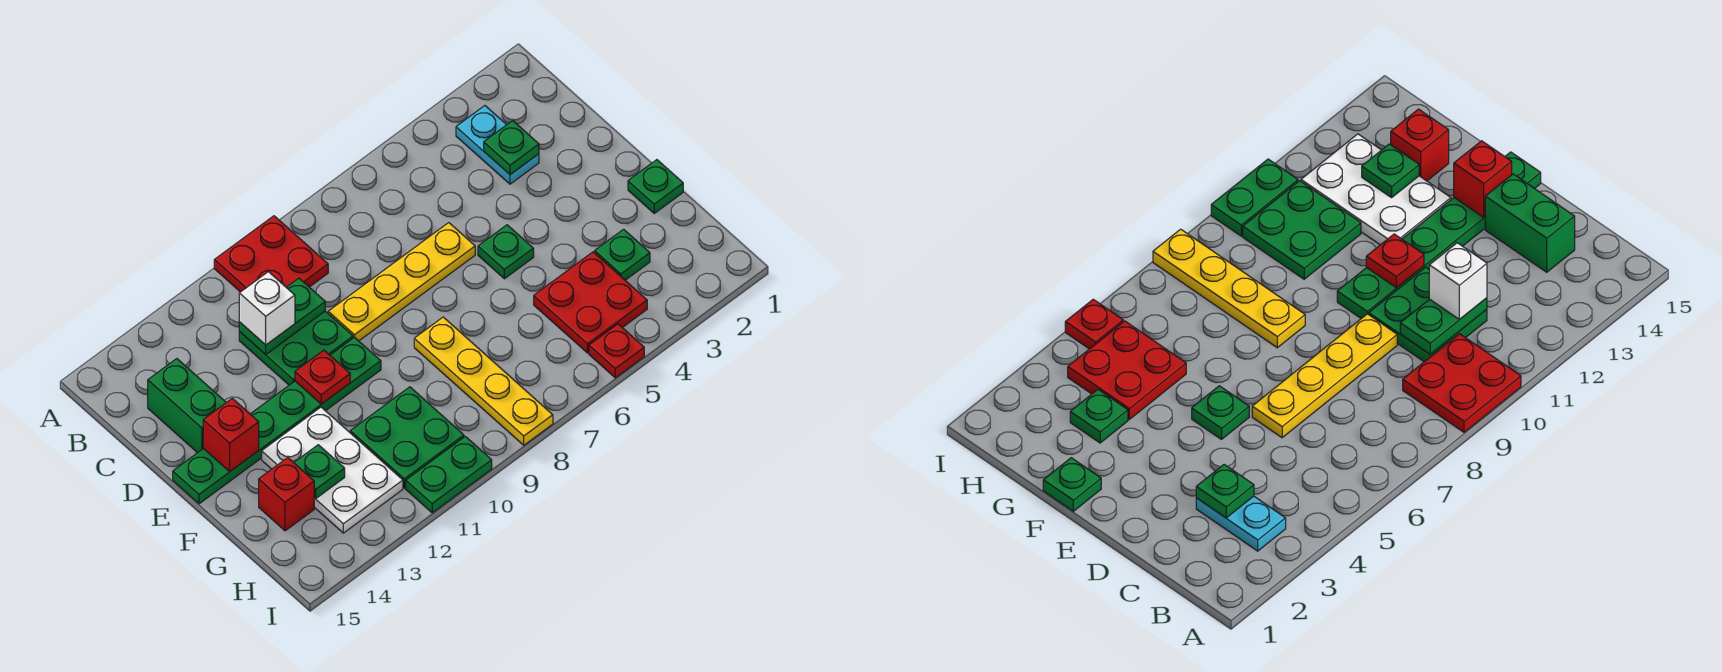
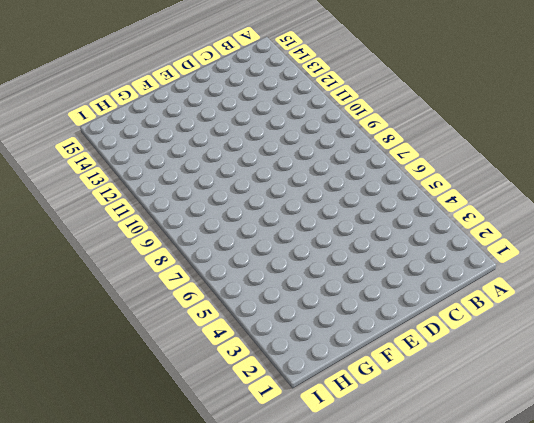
none -> red 2x2 plate [214,216,328,292]
none -> cyan 1x2 plate [456,106,539,184]
none -> green 2x2 plate [239,311,353,385]

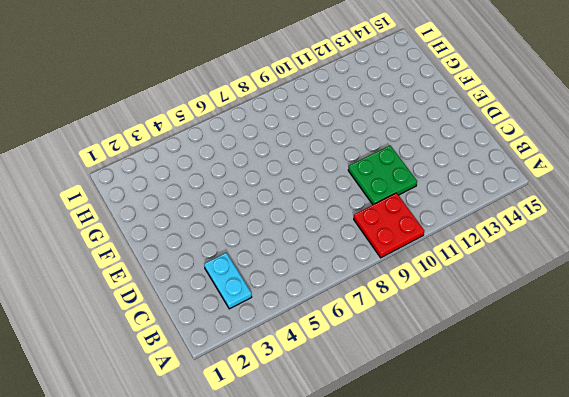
none -> green 1x2 brick [148,359,226,453]
none -> yellow 1x4 plate [328,223,475,341]
none -> green 1x1 plate [478,225,534,279]

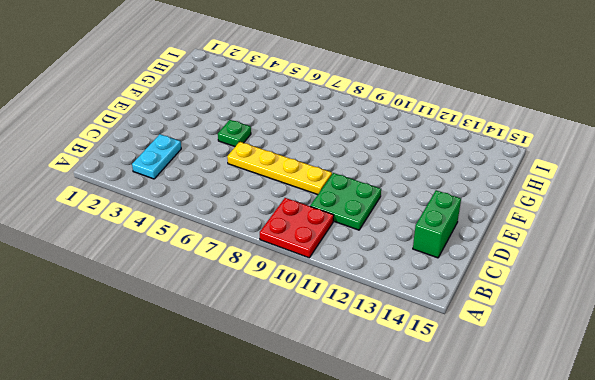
none -> green 1x6 plate [173,337,381,504]
none -> green 1x1 plate [628,160,683,213]
none -> yellow 1x4 plate [414,317,553,445]

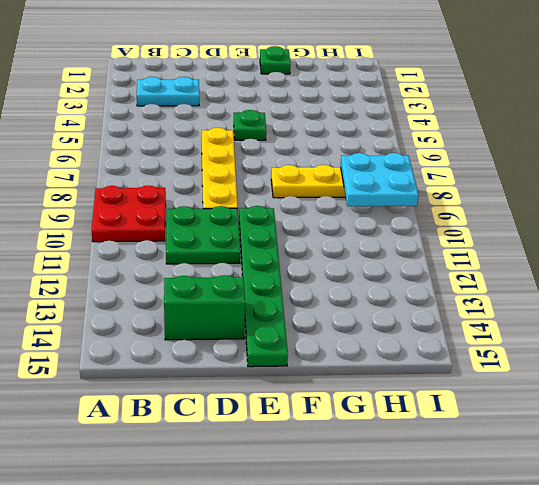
cyan 2x2 plate [341,153,418,206] -> none
none -> white 2x3 plate [262,407,403,533]
none -> green 1x1 plate [595,229,650,280]
none -> red 2x2 plate [534,252,647,353]

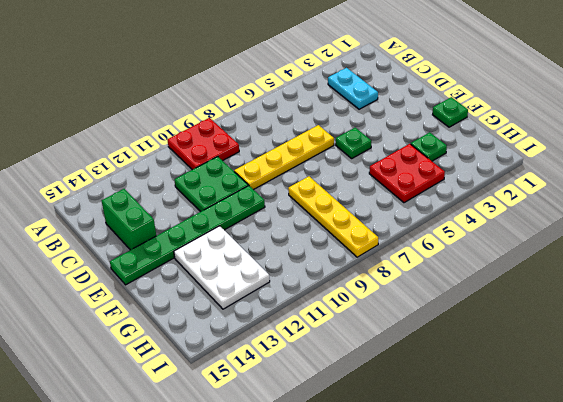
none -> green 2x2 plate [350,387,464,488]
none -> red 1x1 brick [259,458,314,531]
none -> red 1x1 plate [589,324,644,378]

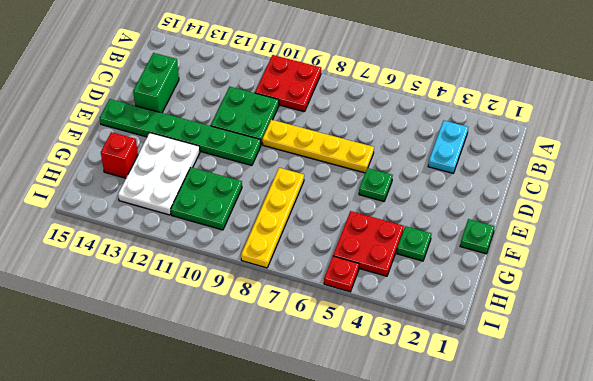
none -> green 1x2 plate [406,436,492,513]
none -> green 1x1 plate [484,121,539,175]
none -> green 1x2 plate [239,278,325,355]

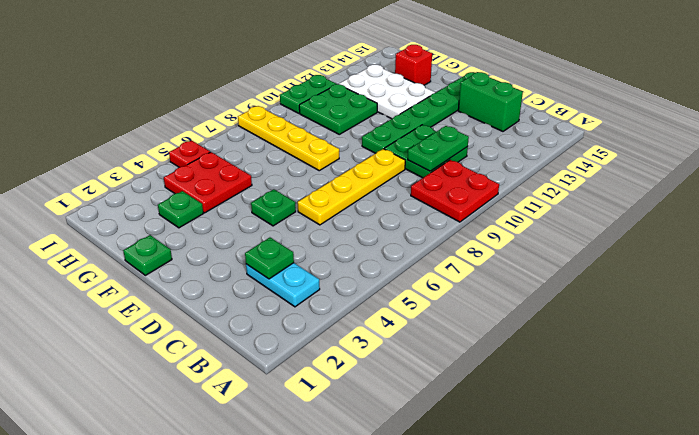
none -> red 1x1 plate [295,350,350,404]
none -> red 1x1 brick [203,398,259,471]
none -> green 1x1 plate [294,445,345,499]

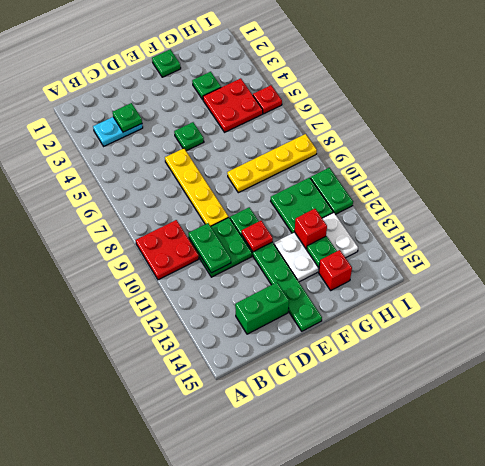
red 1x1 brick [295,209,327,249] -> red 1x1 brick moved to [203,398,259,471]
none -> white 1x1 brick [239,272,295,345]

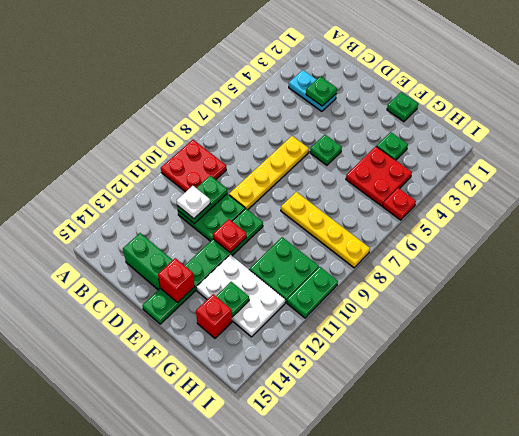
white 1x1 plate [177,186,210,219] -> white 1x1 brick [239,272,295,345]

